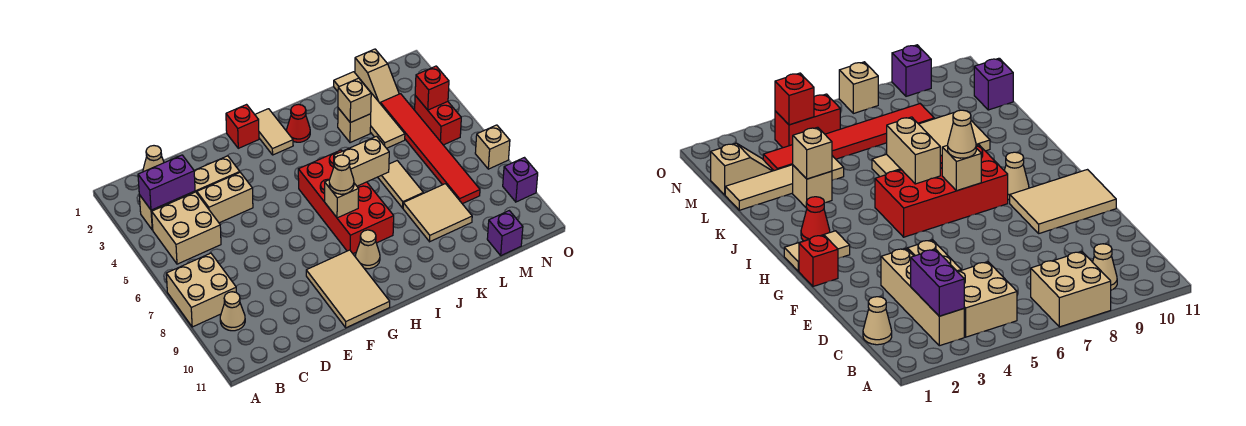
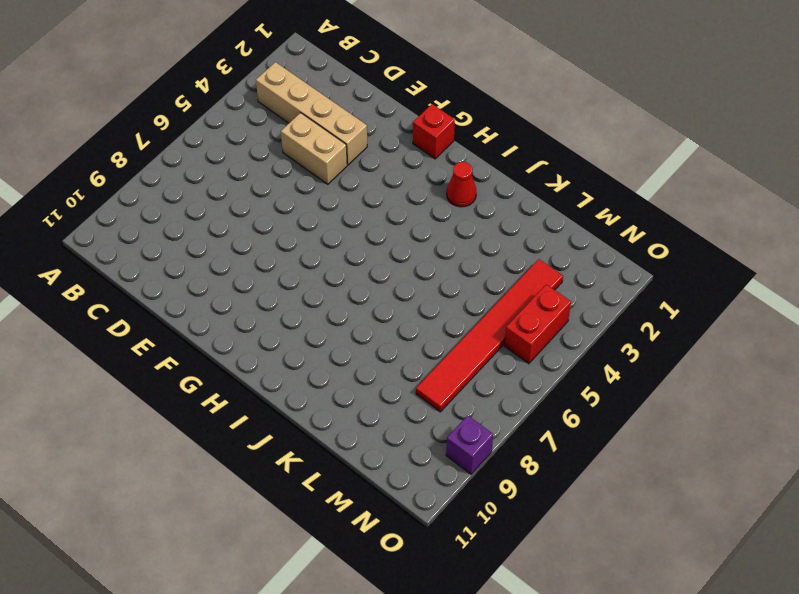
none -> tan 2x2 brick [166,253,236,327]
none -> tan 2x2 brick [152,192,221,264]
none -> tan 1x1 cone [220,292,245,331]

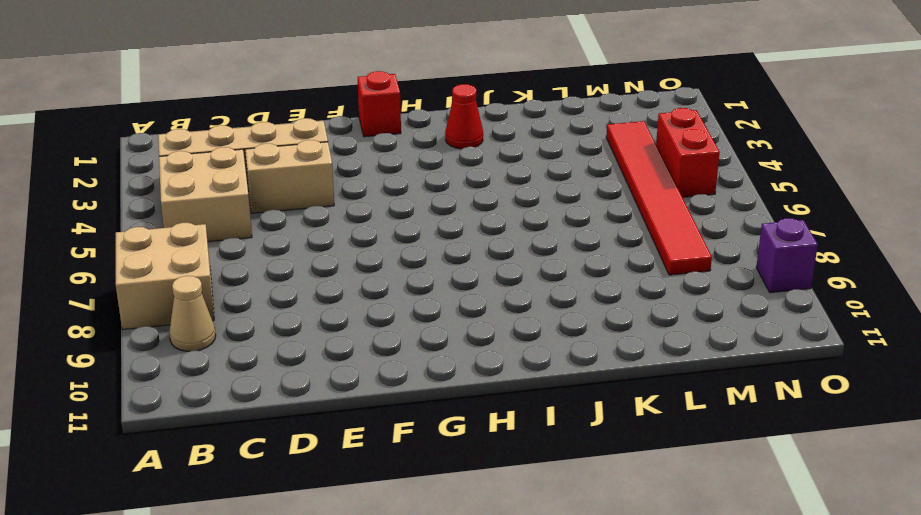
none -> tan 1x1 cone [143,146,164,172]
none -> tan 2x3 tile [306,250,390,328]
none -> tan 1x2 tile [255,109,293,155]

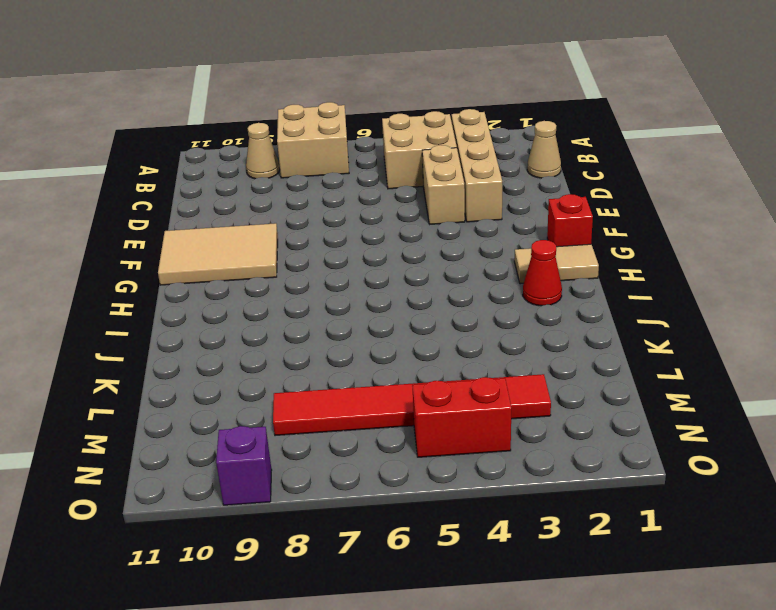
none -> red 2x4 brick [298,150,394,254]
none -> tan 1x1 cone [355,230,380,269]
none -> tan 1x1 brick [338,108,371,143]

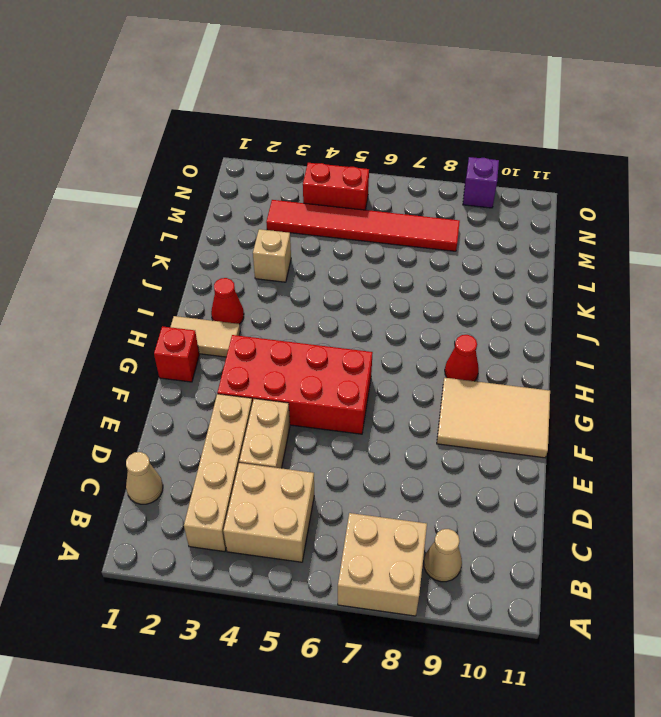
red 2x4 brick [217,335,373,434] -> red 2x4 brick moved to [298,150,394,254]
red 1x1 cone [445,335,479,381] -> tan 1x1 cone [355,230,380,269]
none -> tan 1x2 tile [378,161,423,208]
none -> tan 2x2 tile [403,184,472,242]
none -> tan 1x4 tile [334,72,405,148]

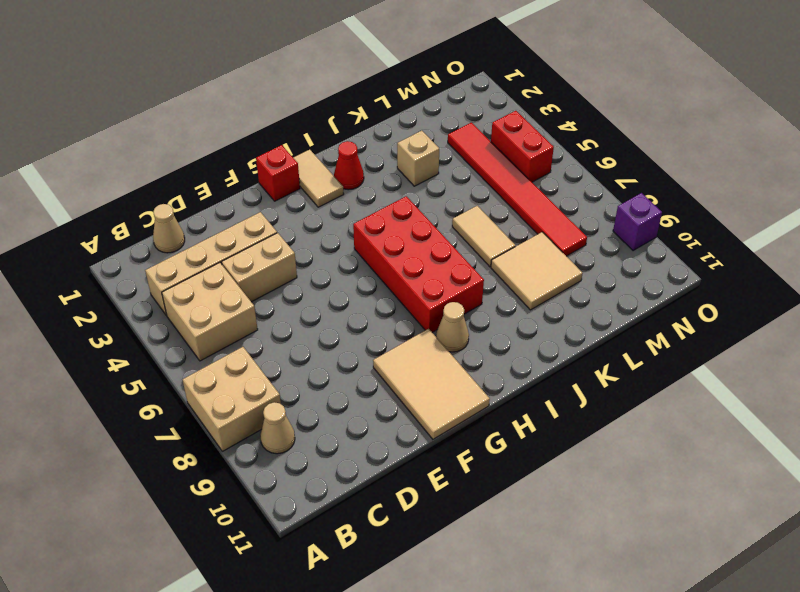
none -> tan 1x4 tile [334,72,405,148]
none -> tan 1x2 slope [355,49,399,103]
none -> purple 1x1 brick [487,211,523,256]

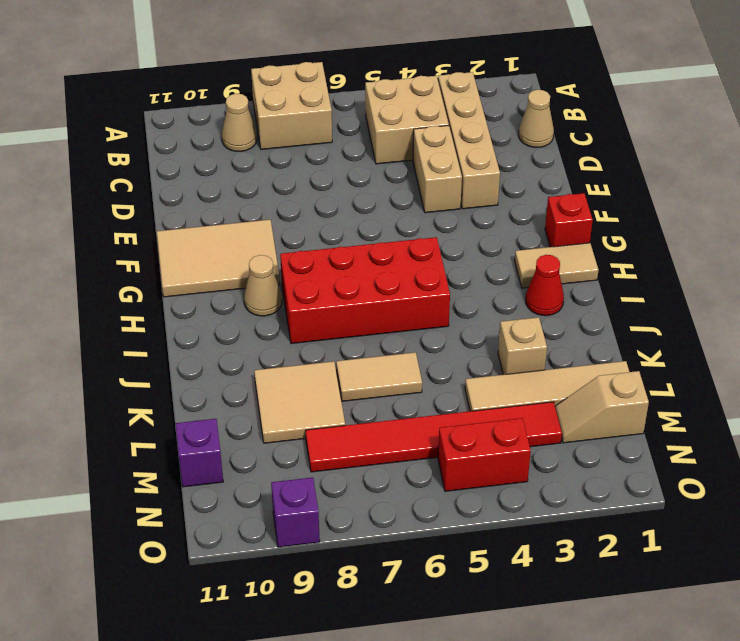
none -> tan 1x1 brick [475,125,510,169]
none -> purple 1x2 brick [138,155,195,210]
none -> tan 1x1 brick [325,180,359,218]

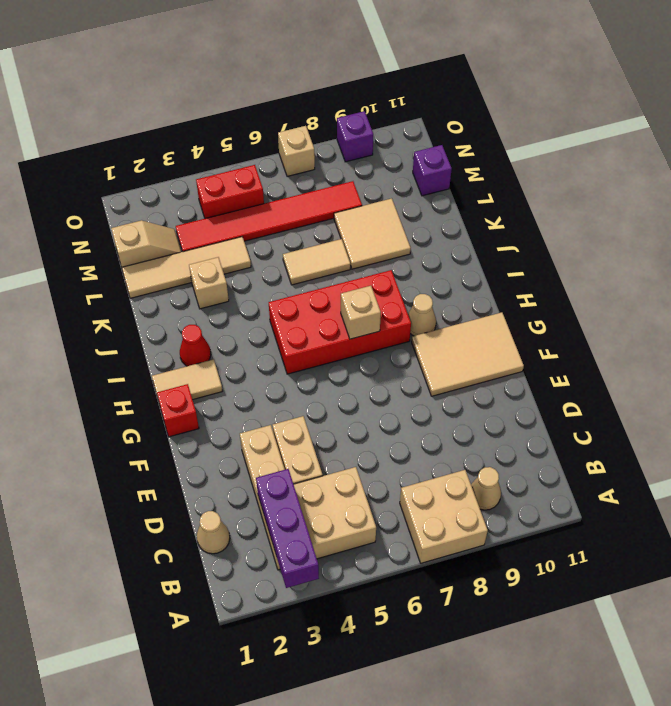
purple 1x3 brick [256,469,319,588] -> purple 1x2 brick [138,155,195,210]
none -> tan 1x2 brick [334,136,389,186]
none -> tan 1x1 brick [338,78,371,123]
none -> red 1x1 brick [415,66,449,110]

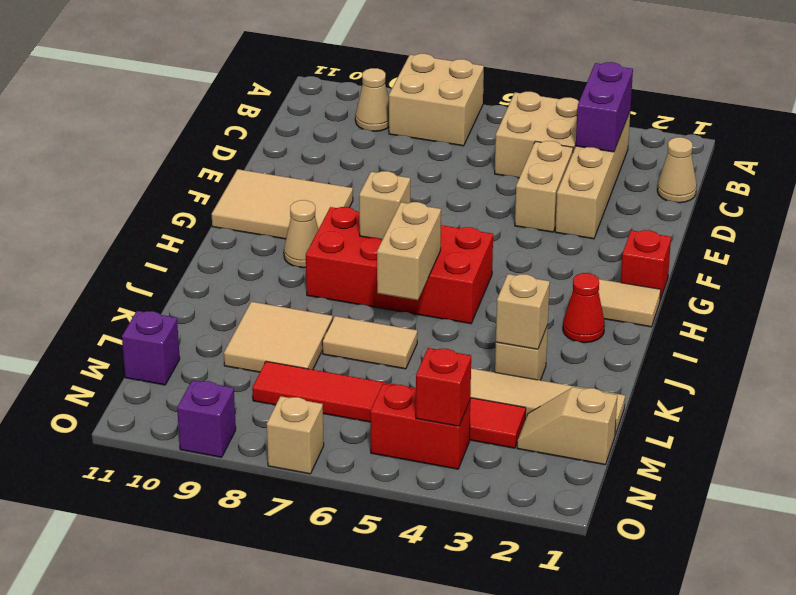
none -> tan 1x1 cone [329,155,354,194]

